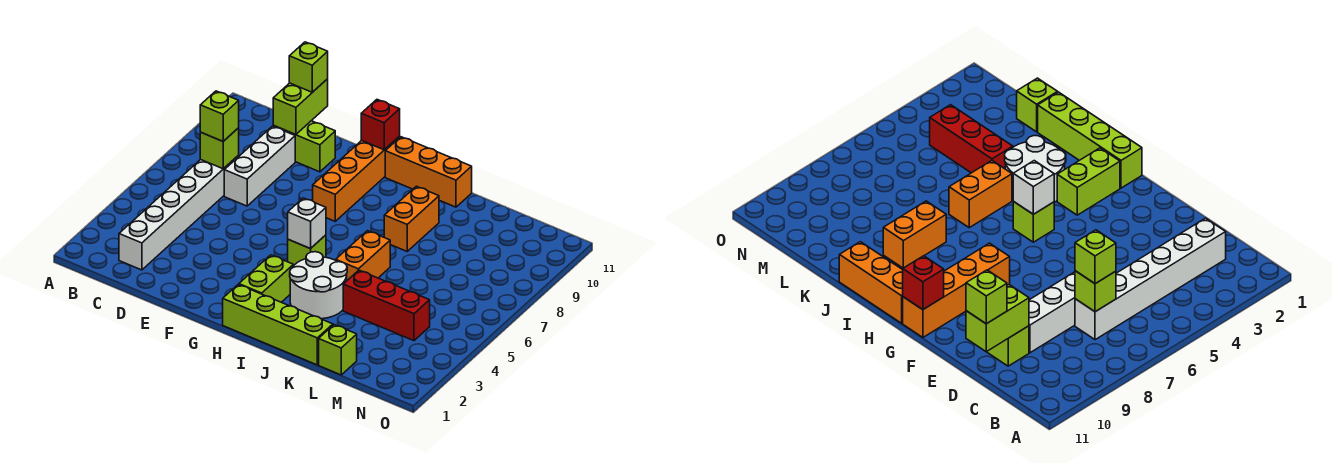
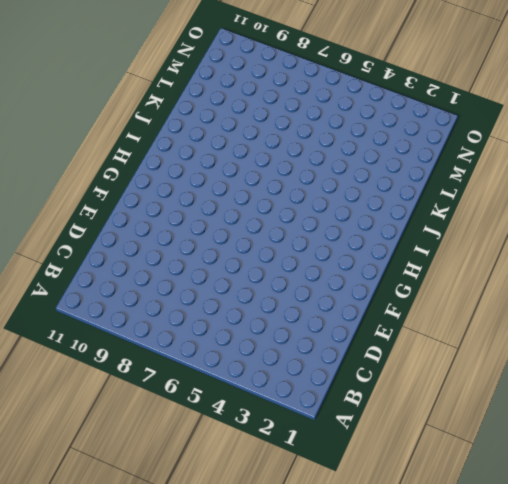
none -> white 1x6 brick [119,155,239,270]
none -> white 1x3 brick [224,126,295,206]
none -> lime 1x2 brick [273,121,335,172]

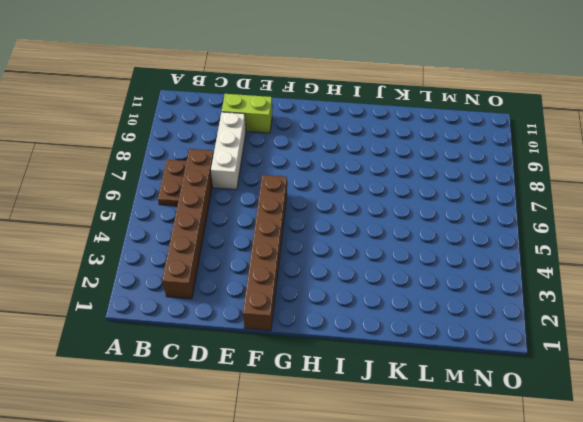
brown 1x2 plate [158,159,187,206] -> none
brown 1x6 brick [162,149,214,299] -> white 1x6 brick [119,155,239,270]
brown 1x6 brick [243,175,287,331] -> none
none -> orange 1x4 brick [313,136,400,221]
none -> lime 1x4 brick [223,284,333,365]
none -> lime 1x2 brick [239,255,293,302]

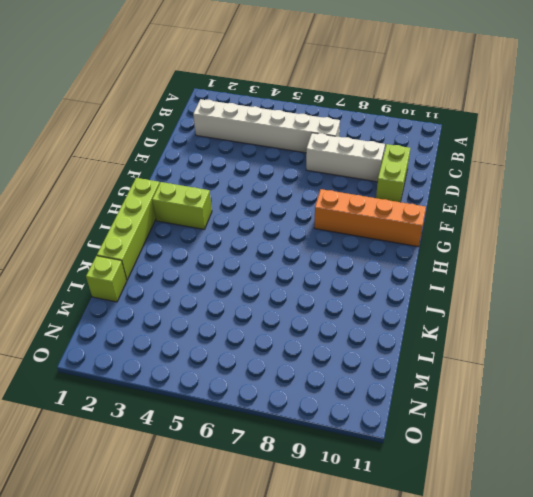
none -> lime 1x1 brick [288,235,326,266]
none -> orange 1x3 brick [385,137,472,207]
none -> white 2x2 round brick [290,252,347,319]

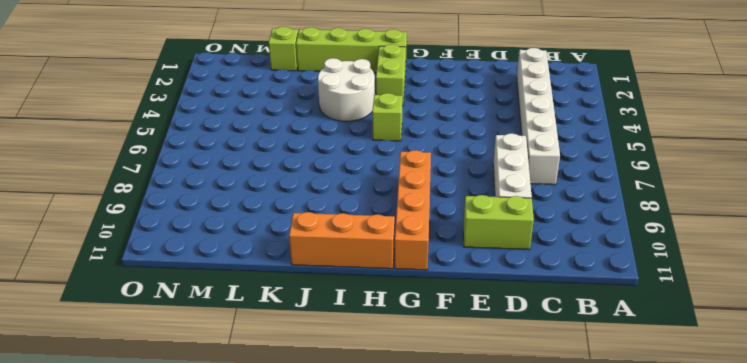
none -> orange 1x2 brick [336,231,390,280]
none -> orange 1x2 brick [384,186,439,251]
none -> red 1x3 brick [343,270,430,341]

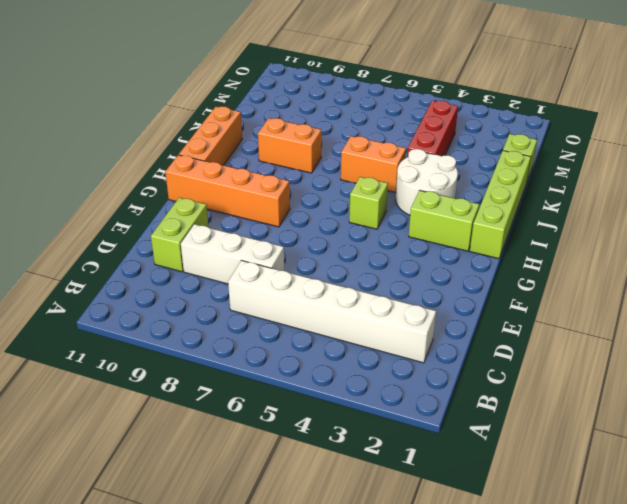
none -> lime 1x1 brick [200,128,239,169]
none -> lime 1x2 brick [273,79,328,135]
none -> red 1x1 brick [361,100,400,150]

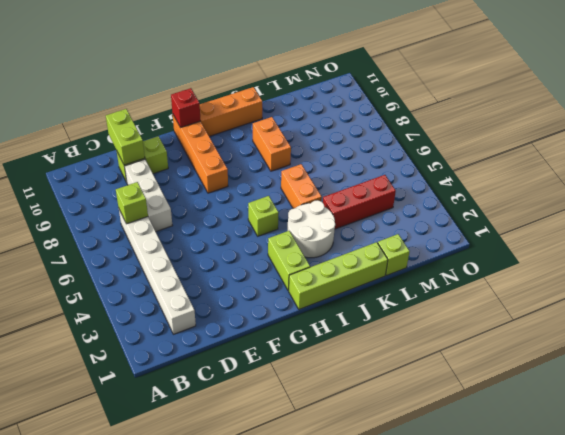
none -> white 1x1 brick [288,198,326,249]
none -> lime 1x1 brick [200,91,239,141]
none -> lime 1x1 brick [289,42,328,92]

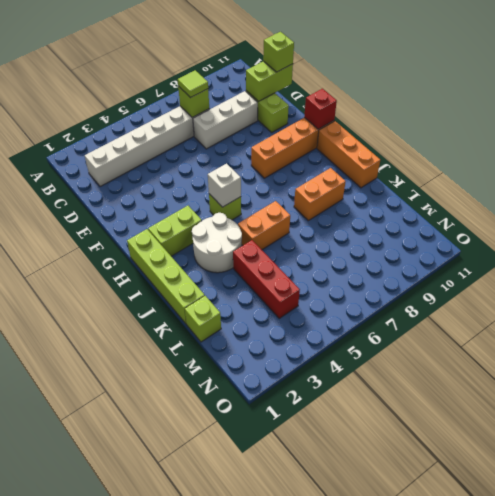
lime 1x1 tile [178,70,208,98] -> lime 1x1 brick [200,91,239,141]

